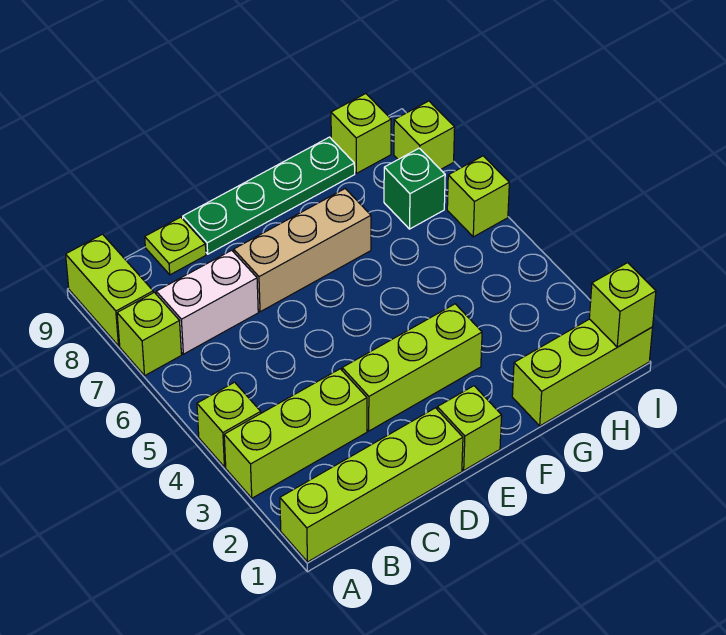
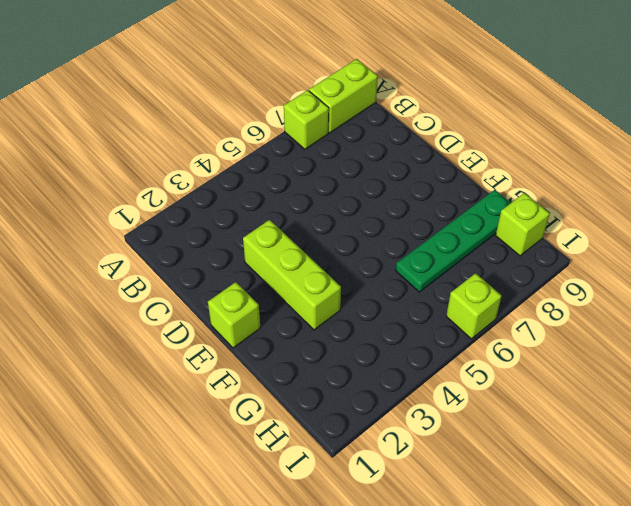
green 1x4 plate [396,190,511,292] -> green 1x4 plate turned to [183,137,355,254]
none -> lime 1x4 brick [280,408,463,562]
none -> lime 1x3 brick [224,369,367,498]
none -> lime 1x1 brick [197,382,261,467]

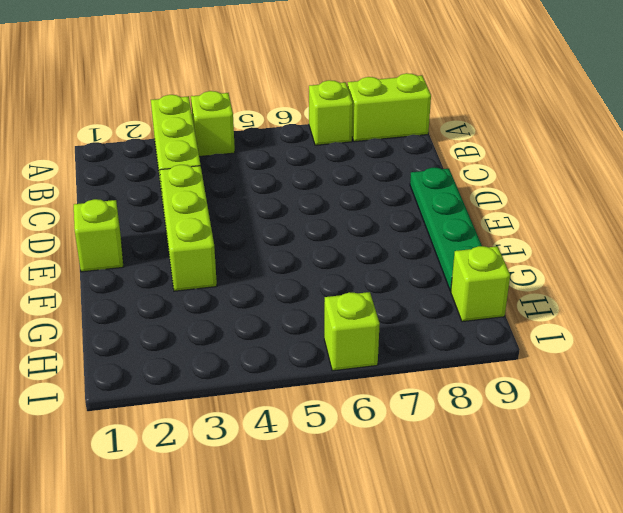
none -> lime 1x4 brick [280,408,463,562]
none -> white 1x2 brick [156,250,258,354]
none -> lime 1x1 plate [145,217,206,275]

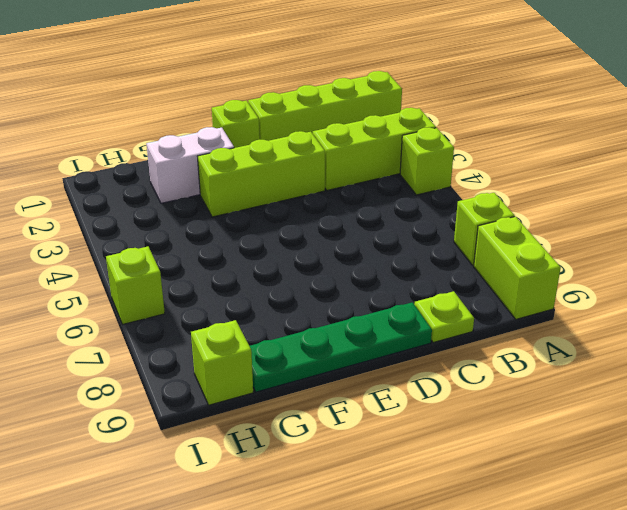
white 1x2 brick [147,127,234,203] -> white 1x2 brick moved to [156,250,258,354]
none -> tan 1x3 brick [234,189,371,312]
none -> lime 1x3 brick [512,319,653,426]
none -> green 1x1 brick [384,148,445,229]

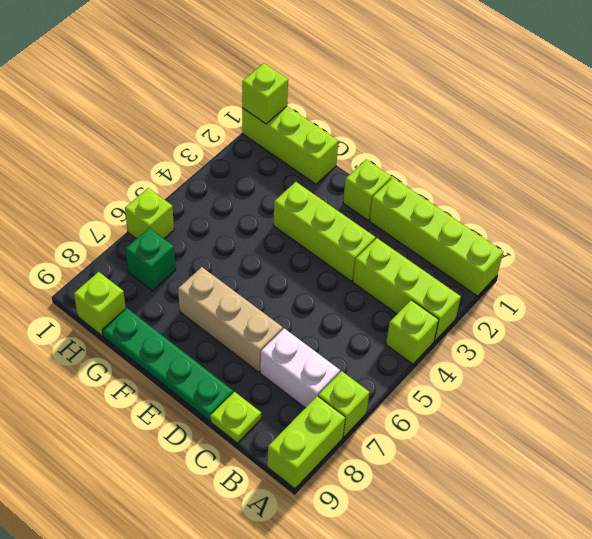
none -> lime 1x1 brick [394,101,455,170]

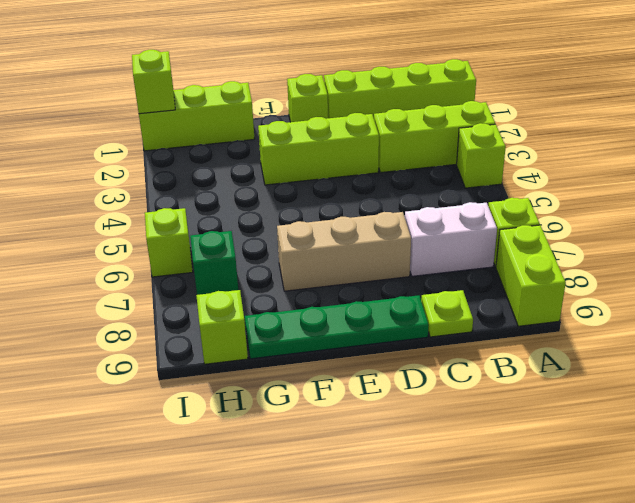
none -> lime 1x1 brick [394,101,455,170]

